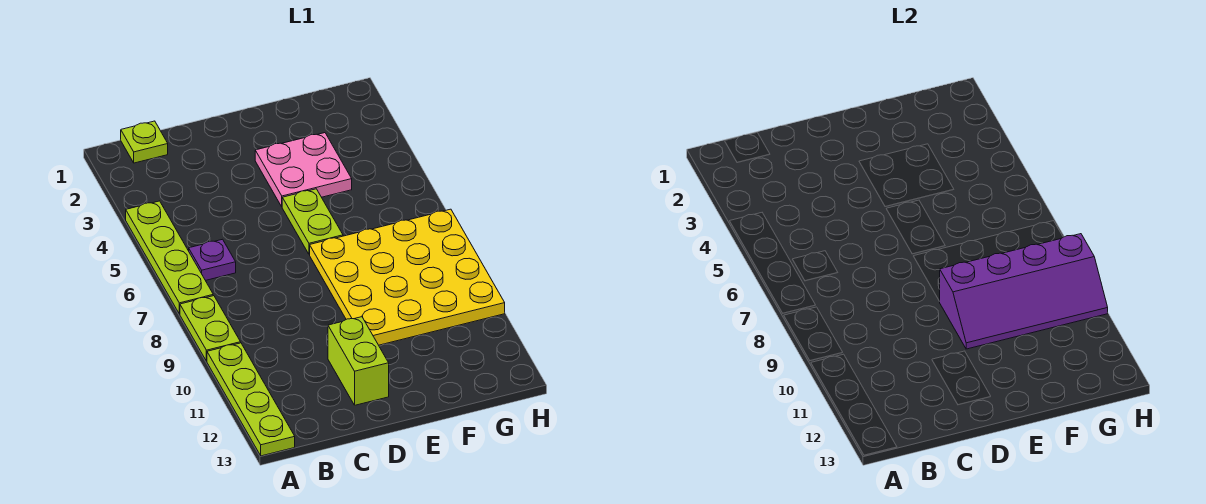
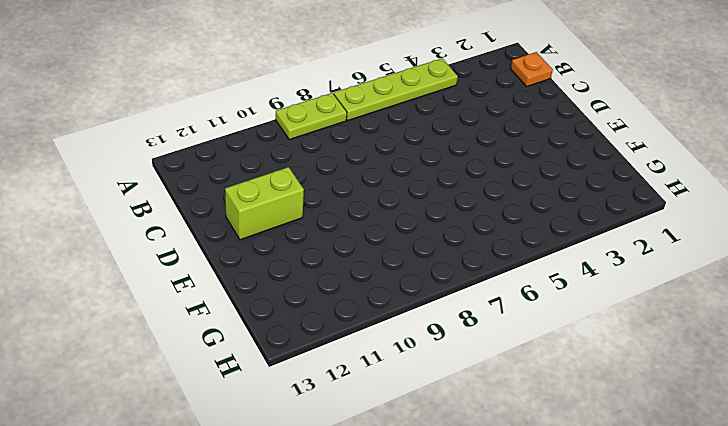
orange 1x1 plate [510,52,553,86] -> lime 1x1 plate [121,121,168,163]
none -> lime 1x4 plate [207,343,295,456]
none -> purple 1x1 plate [189,239,236,280]

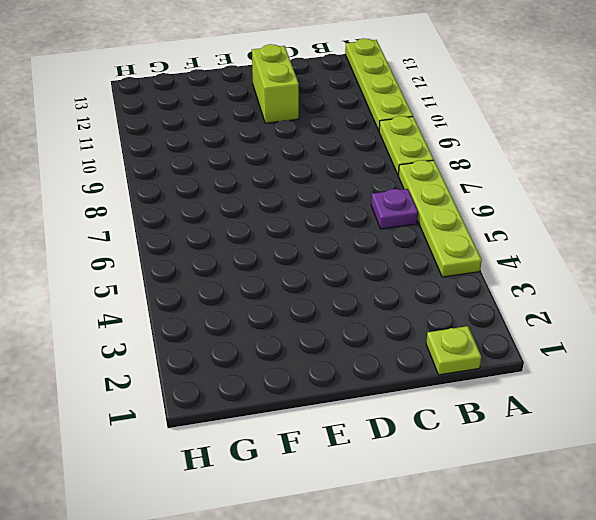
none -> pink 2x2 plate [255,133,352,207]
none -> lime 1x2 plate [282,189,343,254]

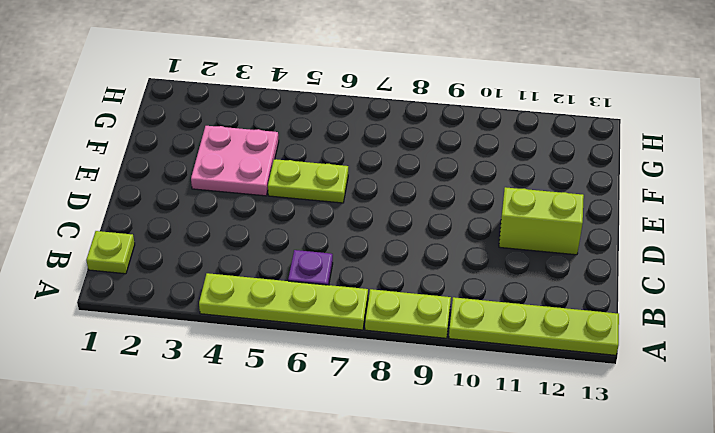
none -> yellow 4x4 plate [310,209,505,345]
none -> purple 2x4 slope [940,234,1108,349]

